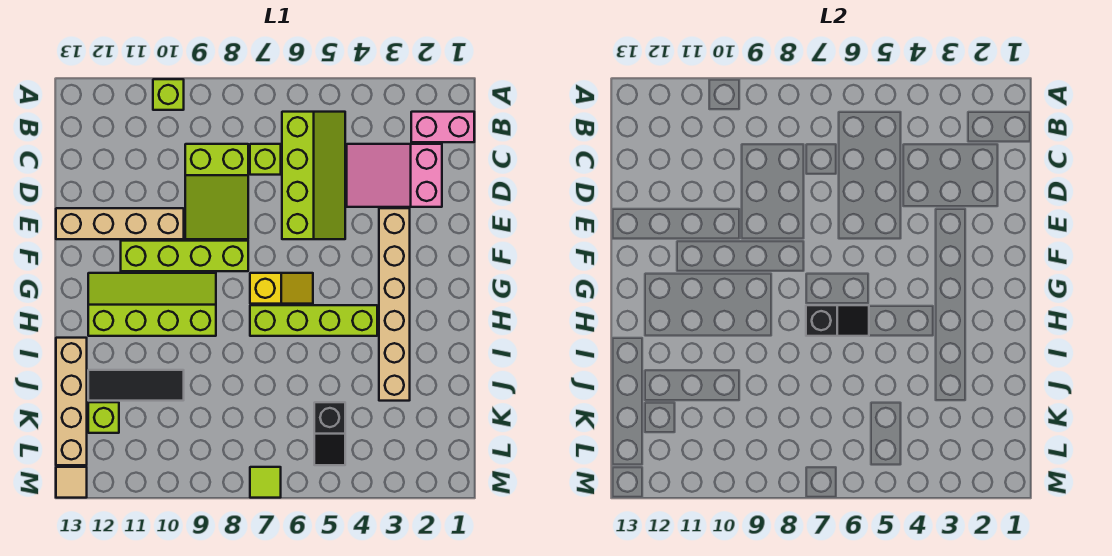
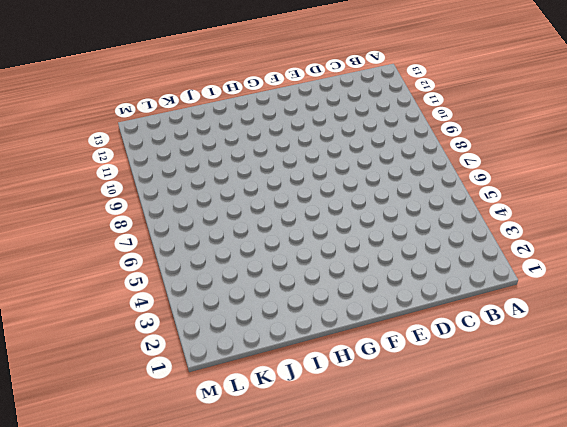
none -> lime 1x1 brick [153,79,184,110]
none -> pink 1x2 brick [411,112,474,142]
none -> lime 2x4 slope [282,112,345,239]

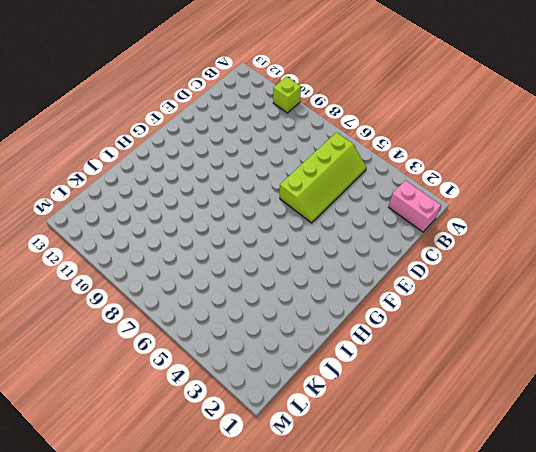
none -> pink 2x3 slope [347,144,442,207]
none -> lime 1x1 brick [250,144,281,175]
none -> lime 2x3 slope [185,144,248,239]

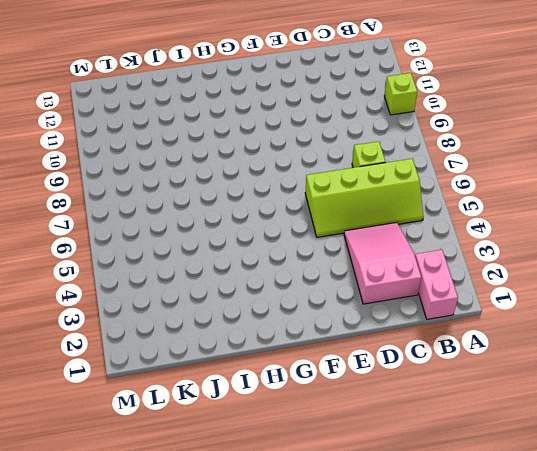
none -> lime 2x3 slope [185,144,248,239]
none -> tan 1x6 brick [379,208,410,401]
none -> tan 1x4 brick [56,208,184,239]

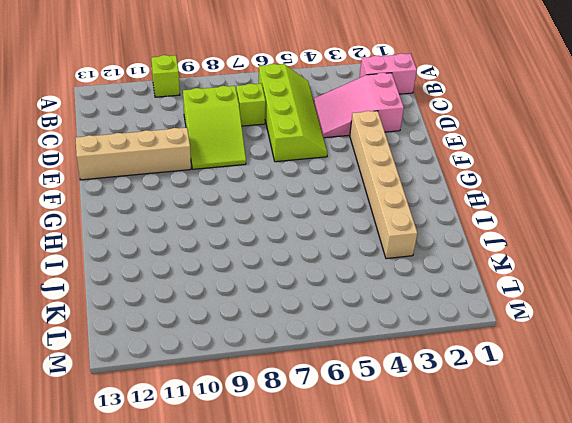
none -> lime 1x4 brick [121,241,248,271]
none -> yellow 1x2 slope [250,273,313,304]
none -> lime 2x4 slope [88,273,216,336]

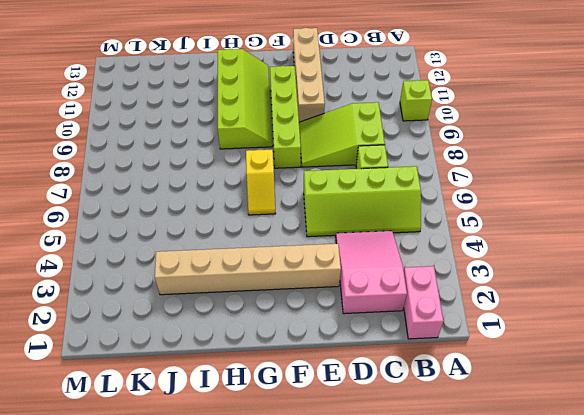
none -> lime 1x4 brick [250,305,377,336]
none -> tan 1x4 brick [56,338,87,465]
none -> black 1x3 tile [88,370,184,401]

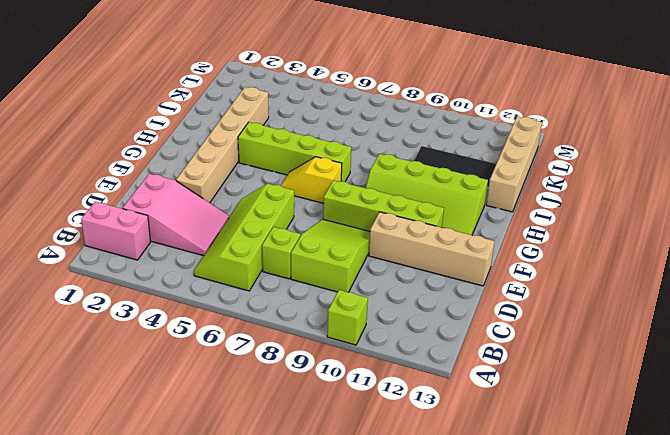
none -> black 1x2 slope [314,402,345,465]
none -> lime 1x1 brick [88,402,119,433]
none -> lime 1x1 tile [250,467,281,498]

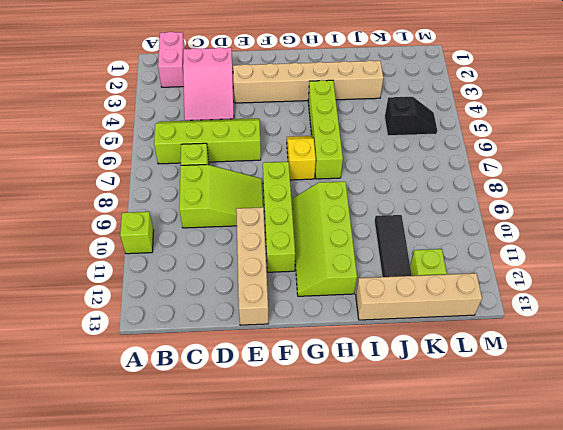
none -> lime 1x1 tile [250,467,281,498]
none -> tan 1x1 tile [56,467,87,498]
none -> black 1x2 slope [806,305,869,336]

